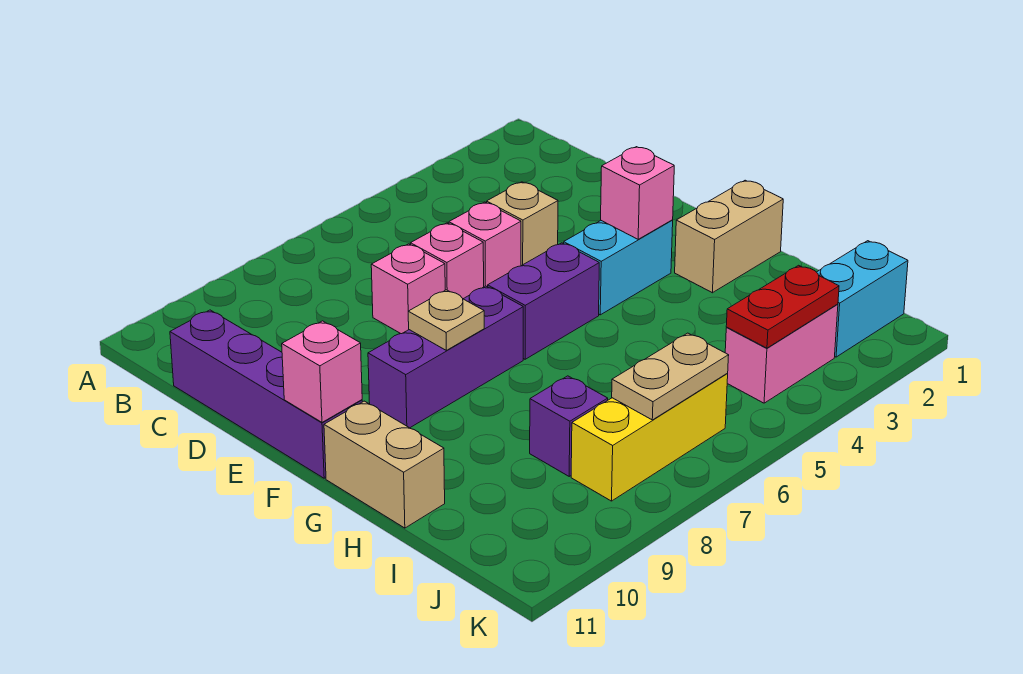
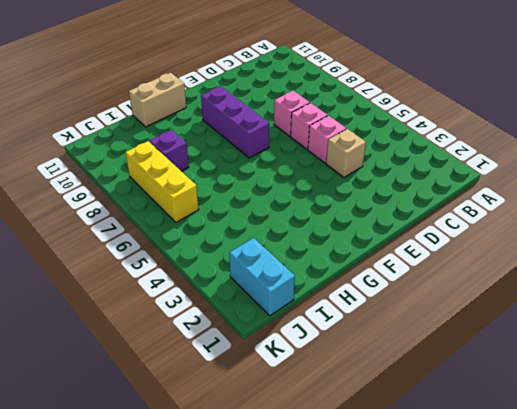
none -> purple 1x4 brick [170,310,362,478]
none -> cyan 1x2 brick [564,220,673,315]
none -> purple 1x2 brick [488,243,599,359]

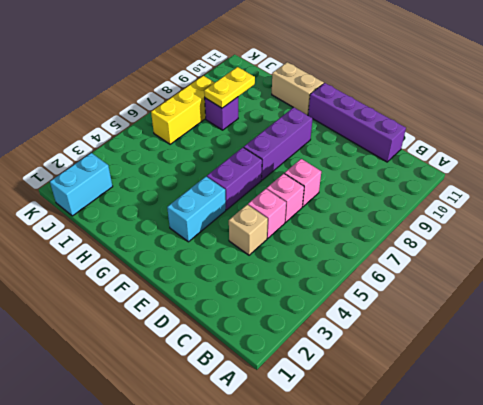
yellow 1x2 plate [204,67,255,108] -> none
none -> tan 1x2 brick [675,180,783,293]
none -> pink 1x2 brick [725,304,838,403]
none -> pink 1x1 brick [601,147,674,239]

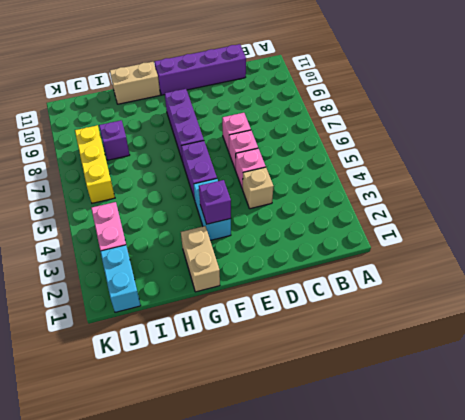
purple 1x1 brick [199,180,231,224] -> pink 1x1 brick [601,147,674,239]
none -> tan 1x1 plate [408,290,484,350]
none -> pink 1x1 brick [282,321,362,422]
none -> red 1x2 plate [726,265,839,348]

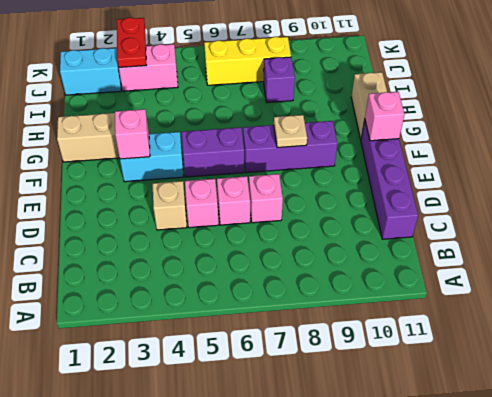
red 1x2 plate [117,18,146,67] -> red 1x2 plate turned to [726,265,839,348]
none -> tan 1x2 plate [612,333,729,420]

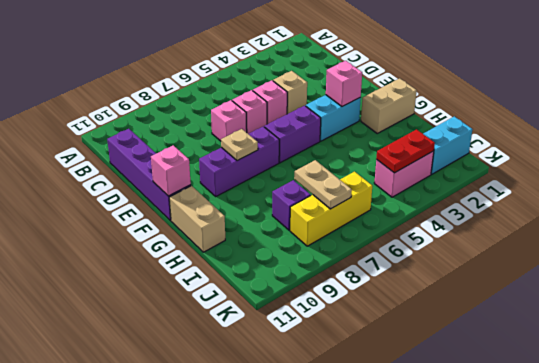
tan 1x2 plate [294,160,352,209] -> tan 1x2 plate turned to [612,333,729,420]

